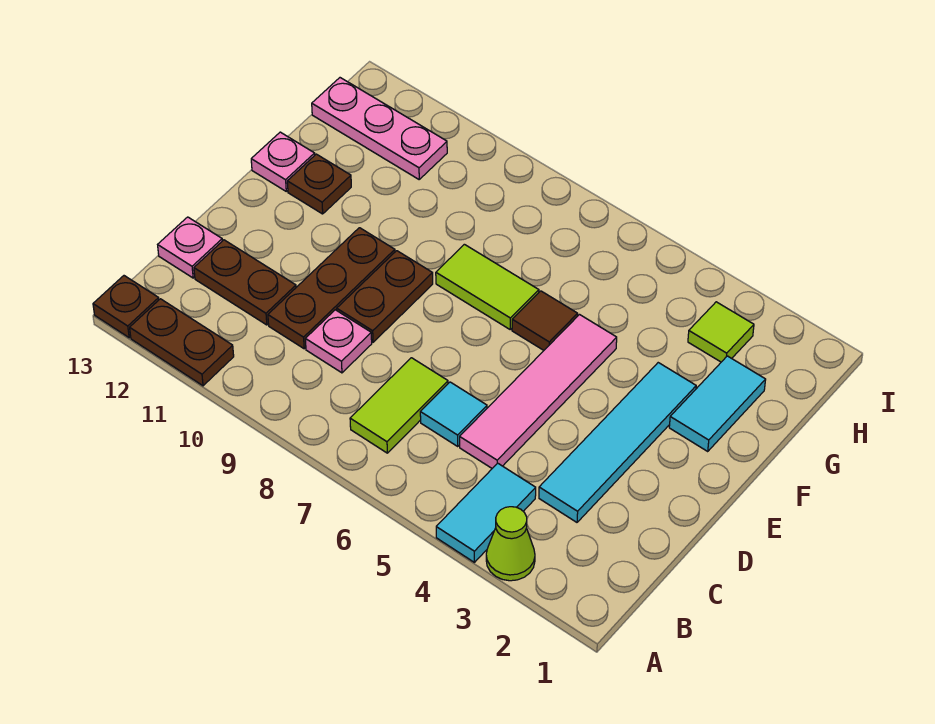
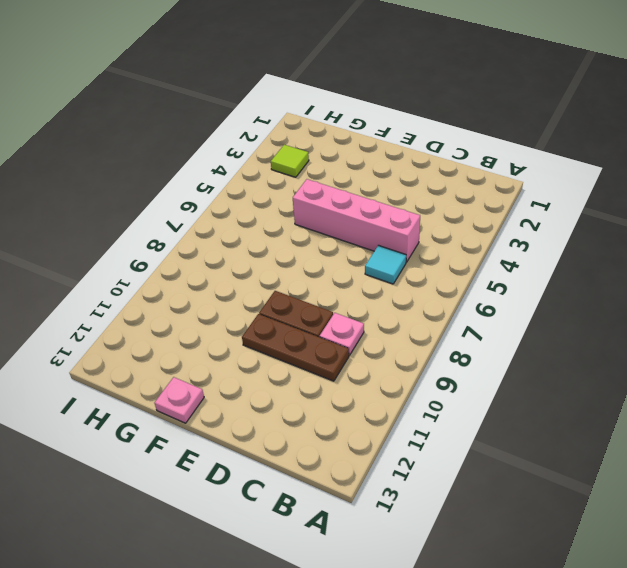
pink 1x4 brick [293,179,420,262] -> pink 1x4 tile [460,315,617,468]
none -> lime 1x1 cone [486,507,535,581]
none -> cyan 1x2 tile [436,463,536,562]
none -> brown 1x2 plate [130,299,234,386]

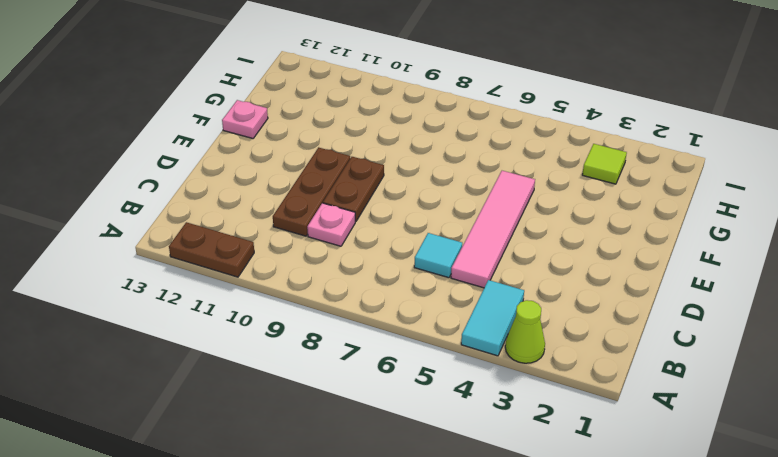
none -> brown 1x1 plate [93,276,159,338]
none -> lime 1x2 tile [350,358,448,453]
none -> cyan 1x4 tile [539,363,696,522]

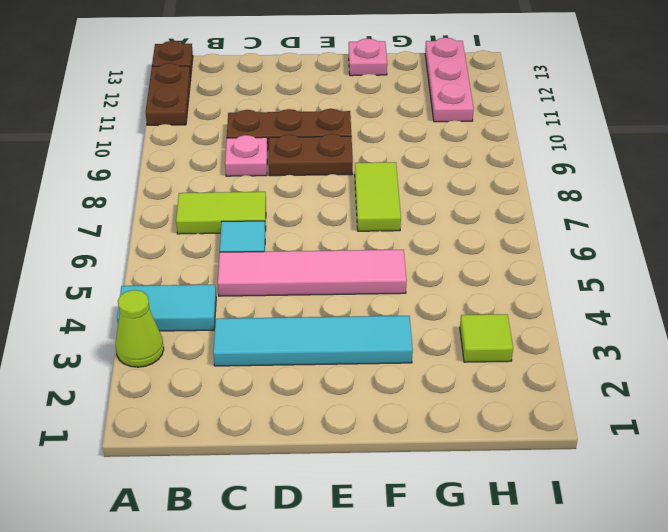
none -> brown 1x2 plate [194,240,296,325]
none -> pink 1x1 plate [158,217,222,278]
none -> cyan 1x2 tile [669,356,766,451]

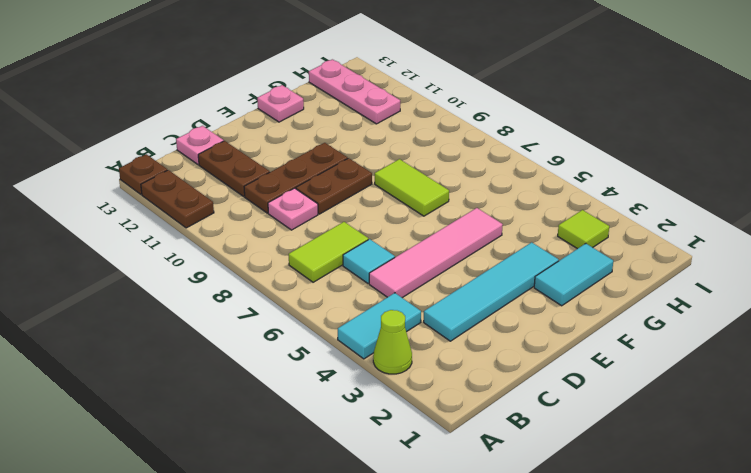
none -> brown 1x1 tile [512,291,578,350]
none -> brown 1x1 plate [287,154,351,214]

